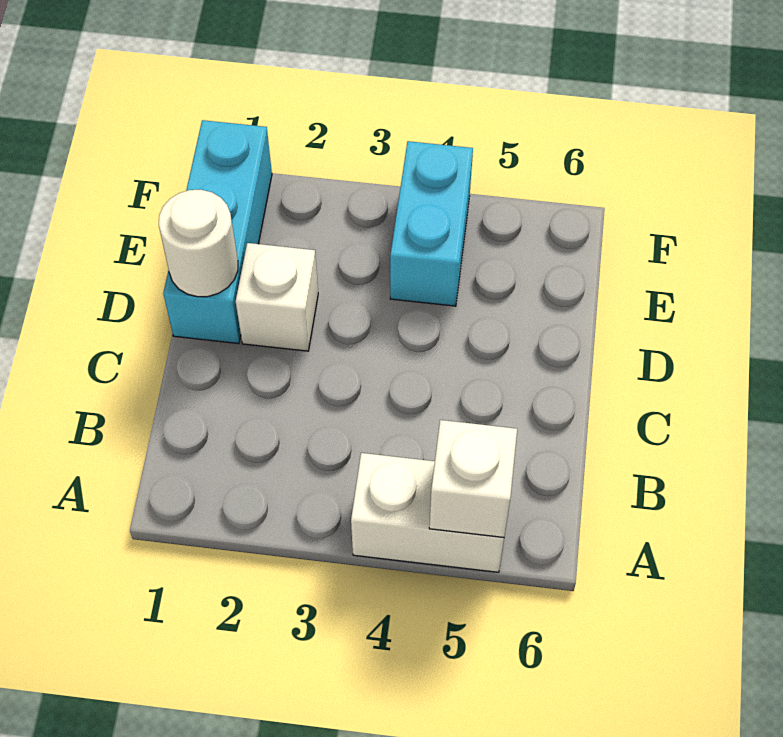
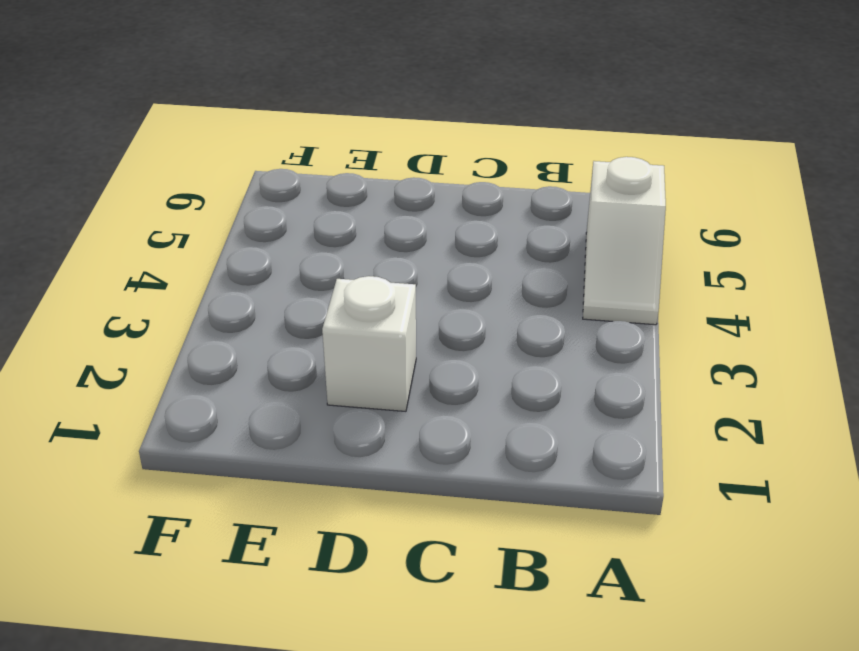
white 1x2 slope [583,157,666,325] -> white 1x2 brick [351,453,504,572]
none -> cyan 1x3 brick [163,120,272,344]
none -> cyan 1x2 brick [390,141,473,306]

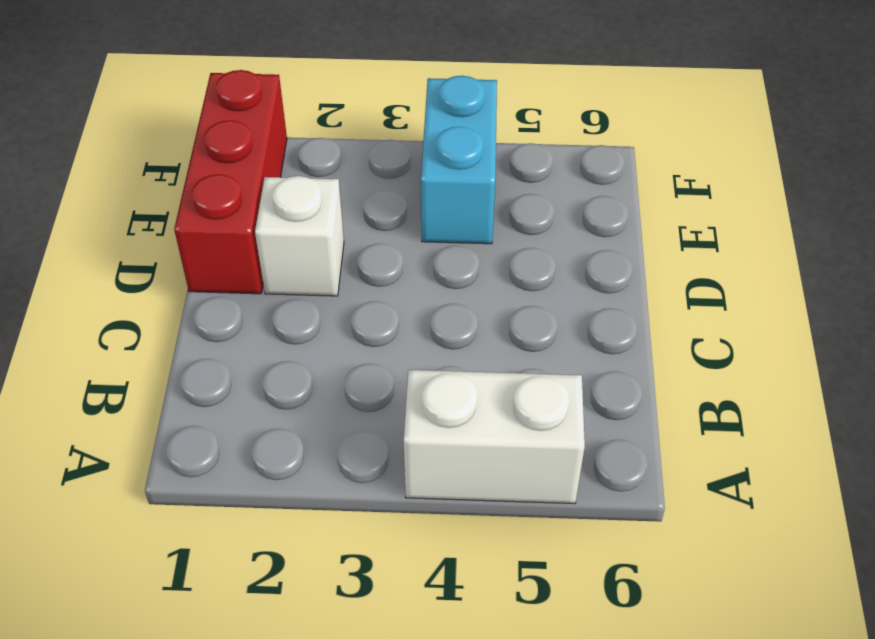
red 1x3 brick [174,70,287,294] -> cyan 1x3 brick [163,120,272,344]
none -> white 1x1 brick [429,420,517,537]
none -> white 1x1 round brick [159,190,238,297]

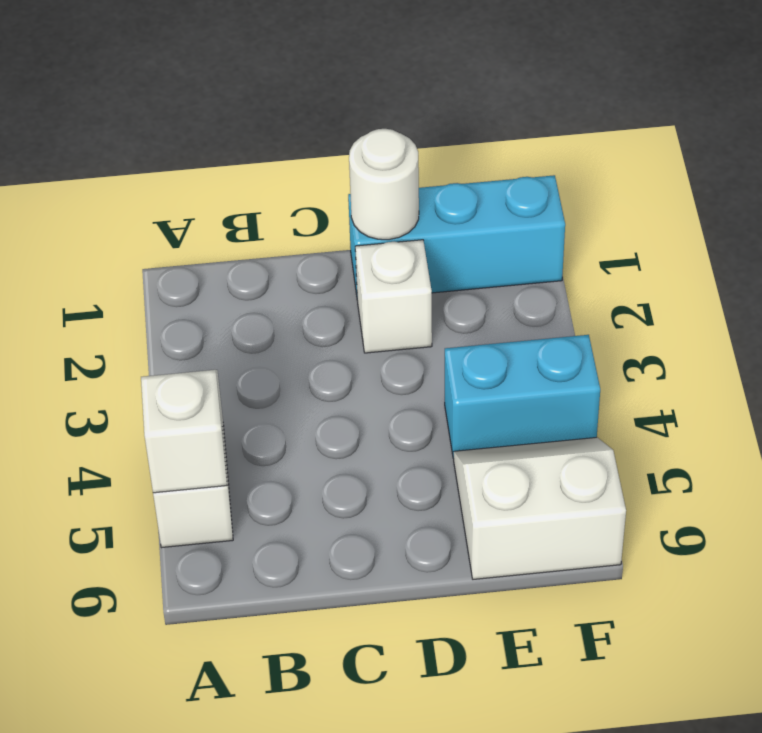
white 2x2 slope [453,437,626,579] -> none

